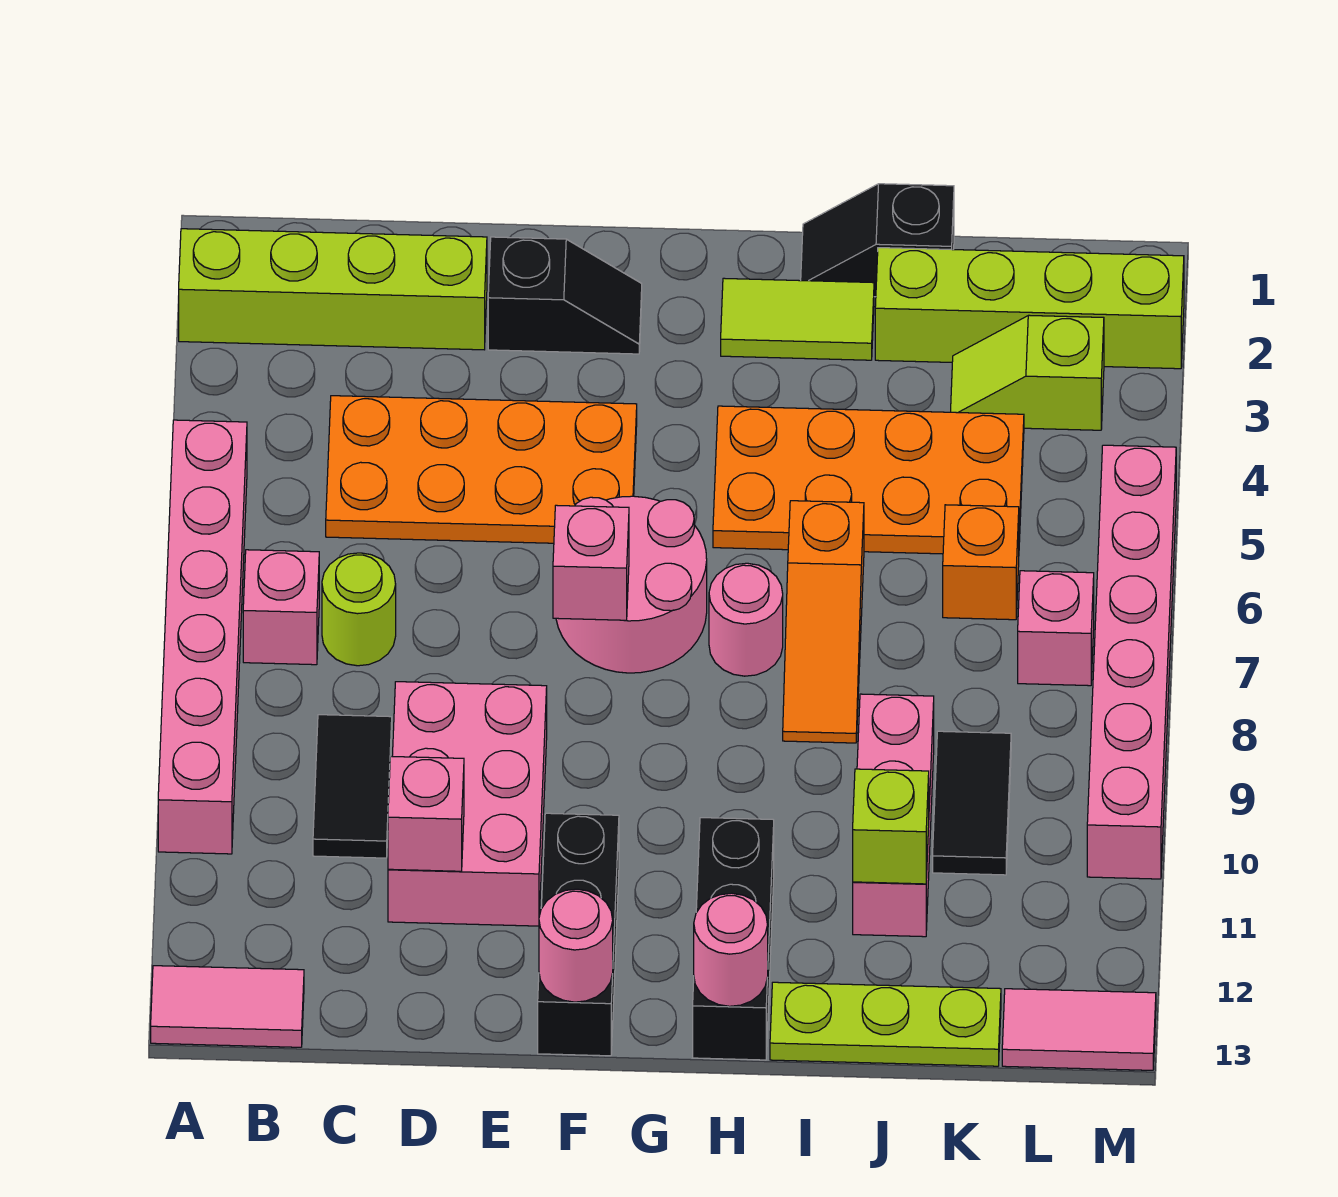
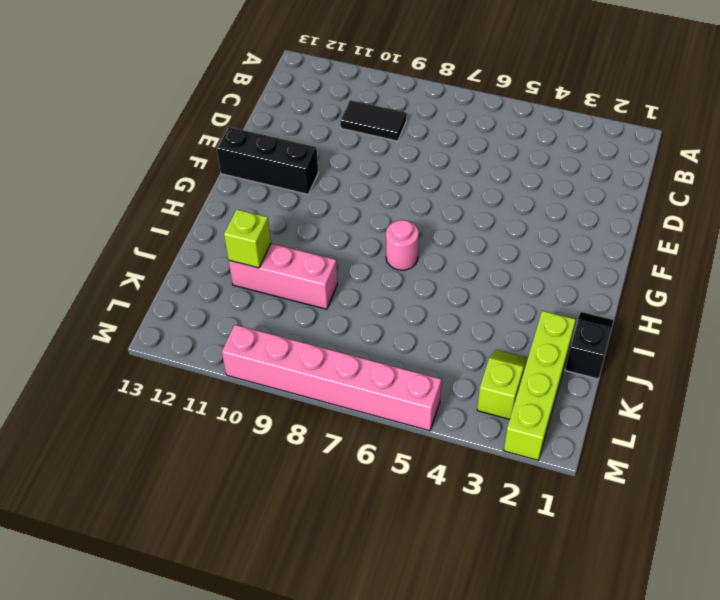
none -> lime 1x4 brick [179,229,487,350]
none -> pink 1x6 brick [158,420,247,854]
none -> pink 1x2 tile [151,966,304,1047]
none -> pink 1x1 brick [243,550,319,665]

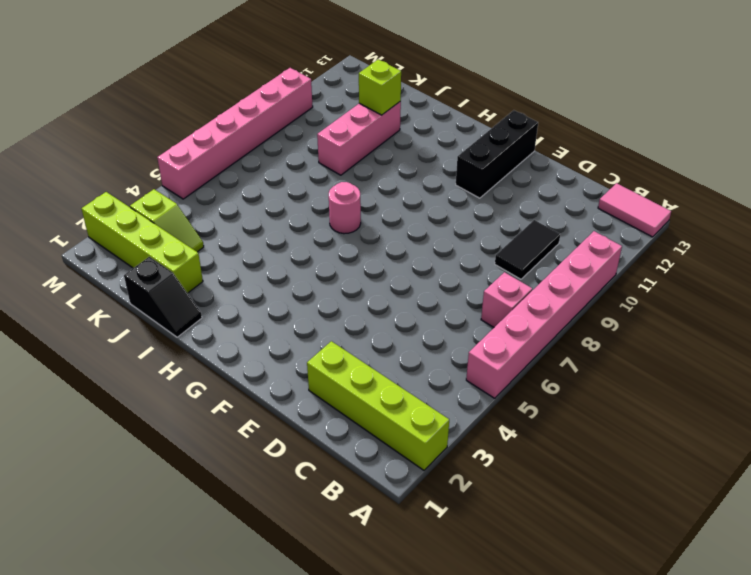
none -> orange 2x4 plate [326,396,637,543]
none -> lime 1x1 round brick [322,553,396,666]
none -> pink 2x3 brick [388,682,547,926]
none -> black 1x2 slope [488,237,642,354]

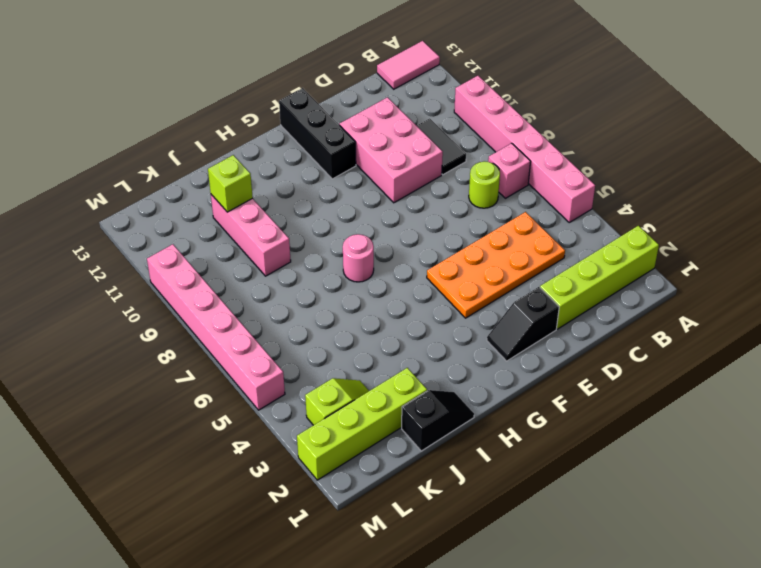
none -> pink 2x2 round brick [556,496,707,673]
none -> lime 1x2 tile [721,278,874,360]
none -> orange 2x4 plate [713,406,1024,554]
none -> black 1x3 brick [693,818,774,1060]

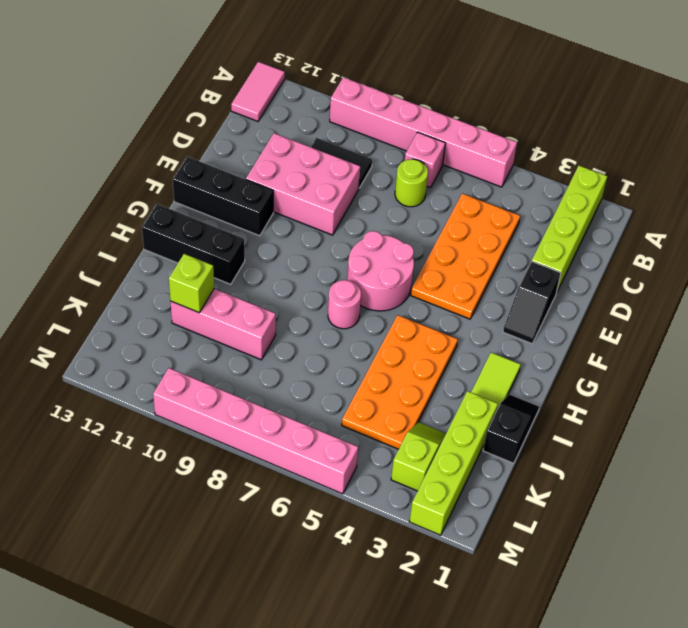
none -> orange 1x3 slope [783,501,864,743]
none -> lime 1x3 plate [770,982,1001,1066]
none -> orange 1x1 brick [943,505,1019,620]
none -> black 1x2 tile [933,731,1011,875]

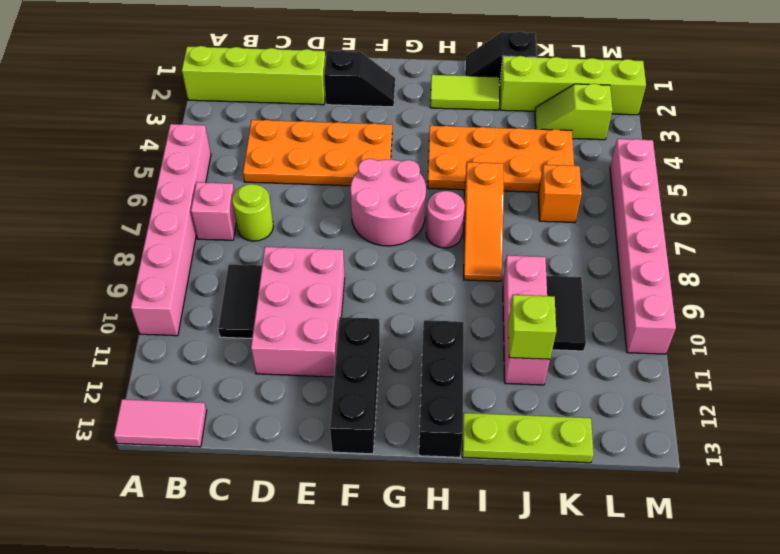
none -> pink 1x1 brick [1018,571,1094,686]
none -> pink 1x2 tile [1002,989,1156,1070]
none -> pink 1x1 brick [388,756,464,871]
none -> pink 1x1 brick [553,505,629,620]

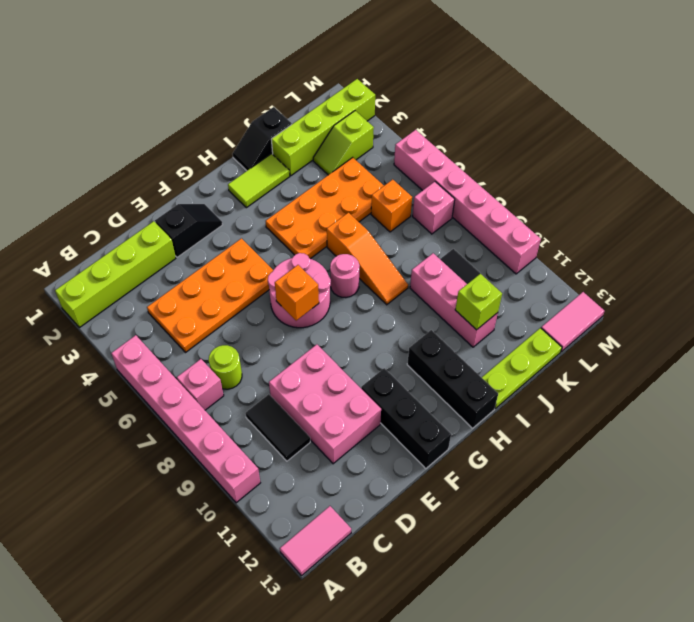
orange 1x1 brick [275,265,319,321] -> pink 1x1 brick [553,505,629,620]
none -> pink 1x1 brick [388,756,464,871]
none -> pink 1x1 round brick [539,889,613,1002]
none -> pink 1x1 round brick [694,893,768,1006]

